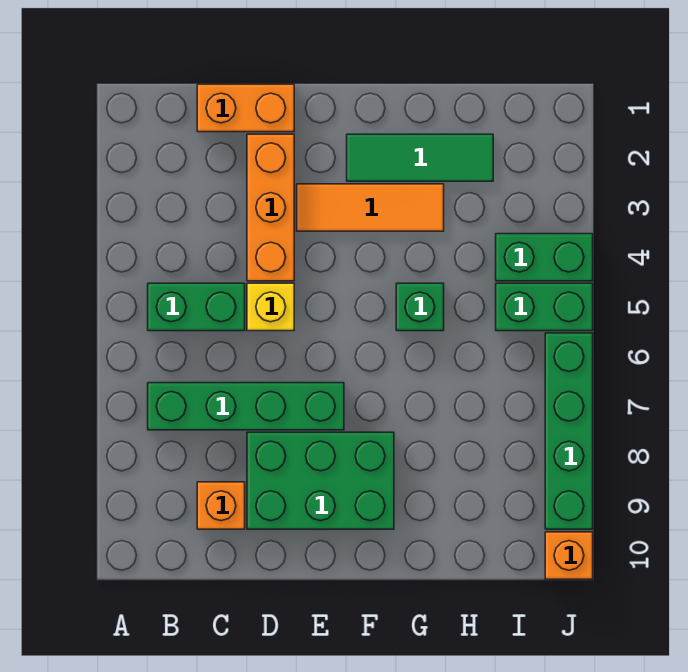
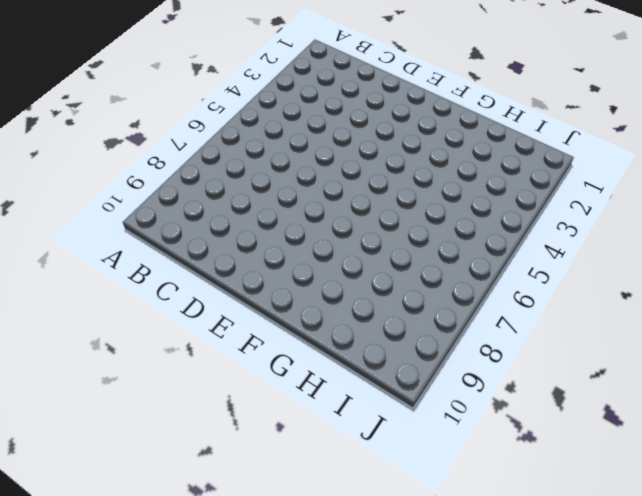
none -> green 1x2 brick [148,283,245,331]
none -> green 1x4 brick [148,383,344,430]
none -> orange 1x2 brick [197,84,294,132]

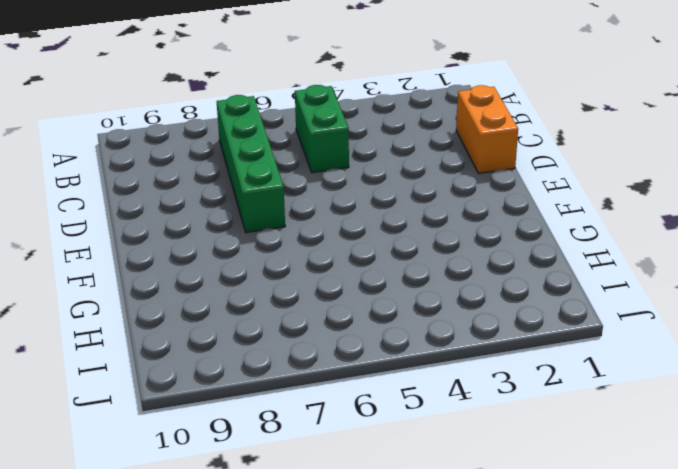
none -> orange 1x1 brick [197,482,245,529]
none -> orange 1x3 brick [247,134,294,281]
none -> yellow 1x1 brick [247,283,294,331]

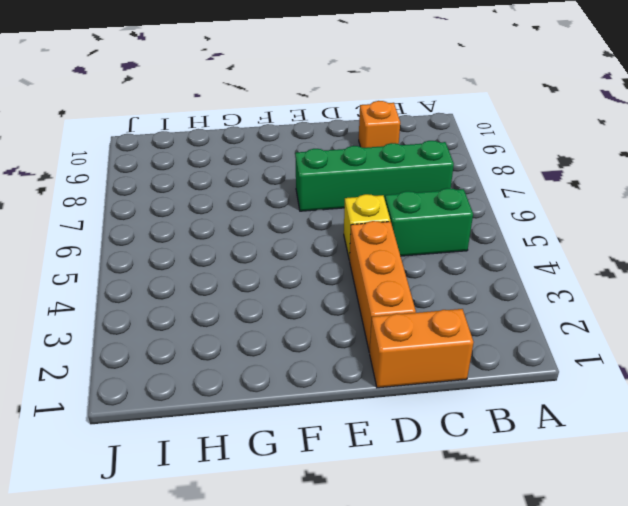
none -> green 2x3 brick [247,432,394,529]
none -> orange 1x3 tile [297,184,444,231]
none -> green 1x3 tile [347,134,493,181]

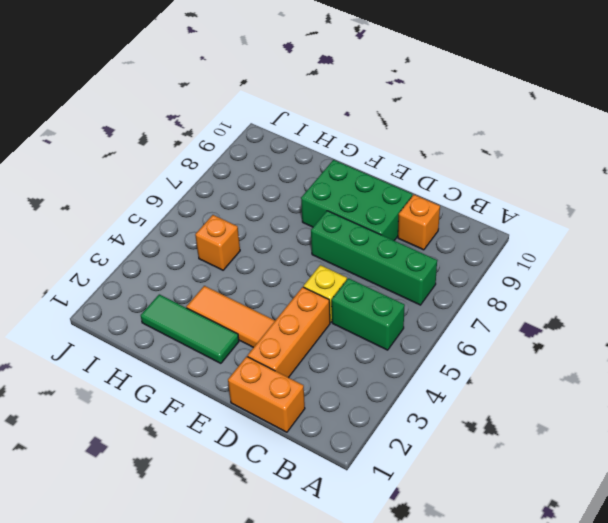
orange 1x1 brick [195,215,240,270] -> orange 1x1 brick moved to [545,532,593,579]
none -> green 1x1 brick [396,283,444,331]
none -> green 1x2 brick [496,234,593,281]
none -> green 1x2 brick [496,283,593,331]

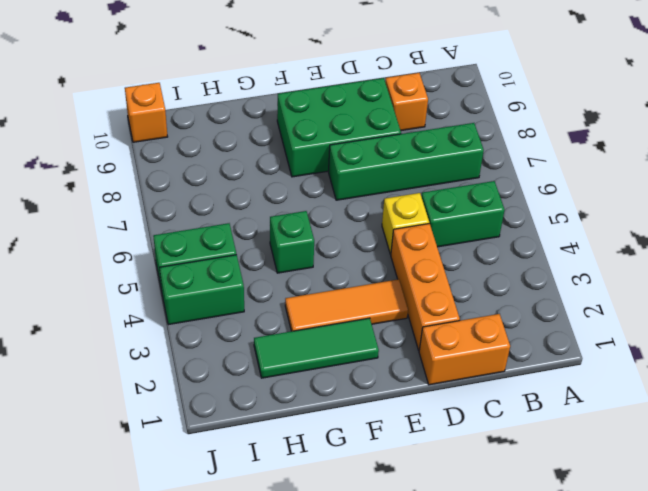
none -> green 1x4 brick [545,333,593,529]

